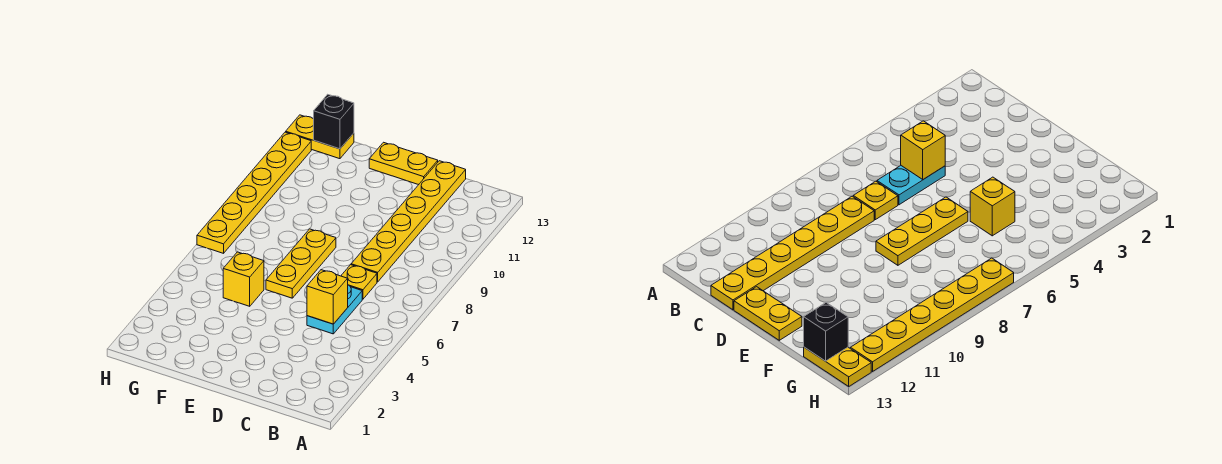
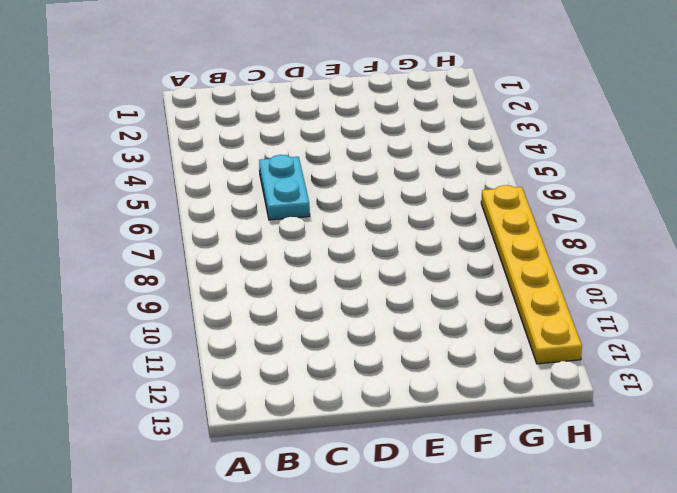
none -> yellow 1x1 plate [341,265,377,299]
none -> yellow 1x6 plate [351,161,466,282]

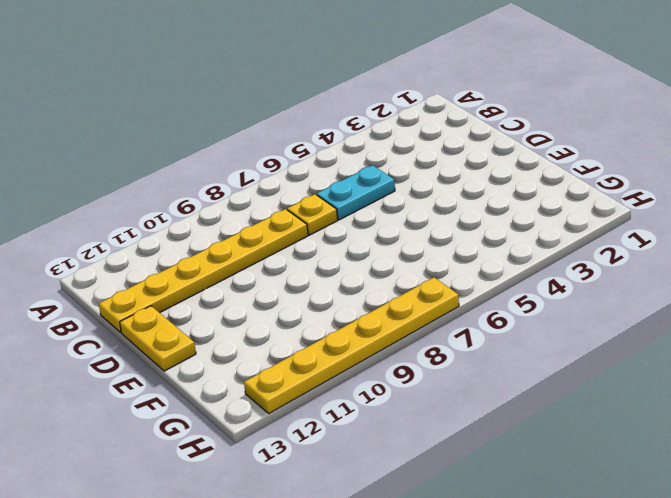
none -> yellow 1x3 plate [266,229,336,298]
none -> yellow 1x1 brick [223,252,264,306]

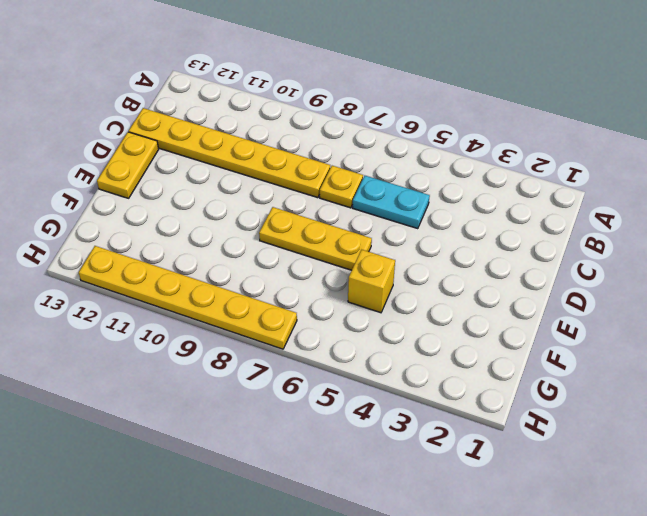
none -> yellow 1x2 plate [286,115,354,159]
none -> yellow 1x1 brick [307,270,348,324]

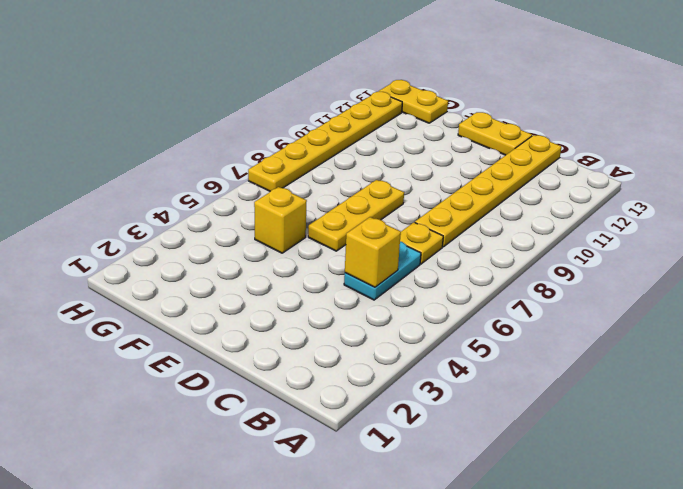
none -> black 1x1 brick [314,94,354,149]

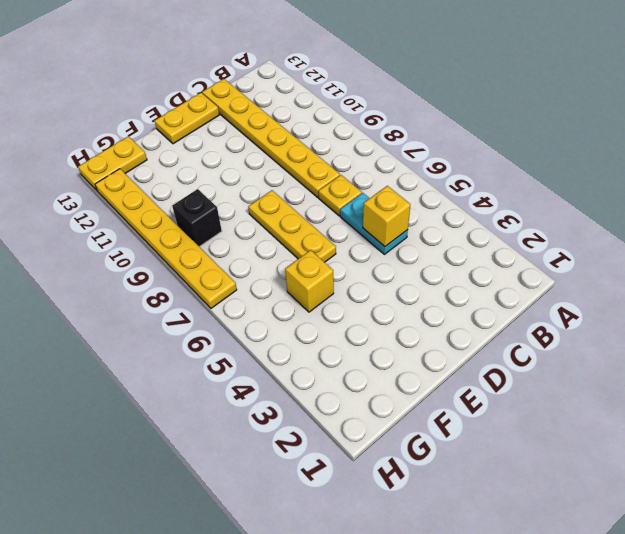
black 1x1 brick [172,189,222,247] -> black 1x1 brick moved to [314,94,354,149]

